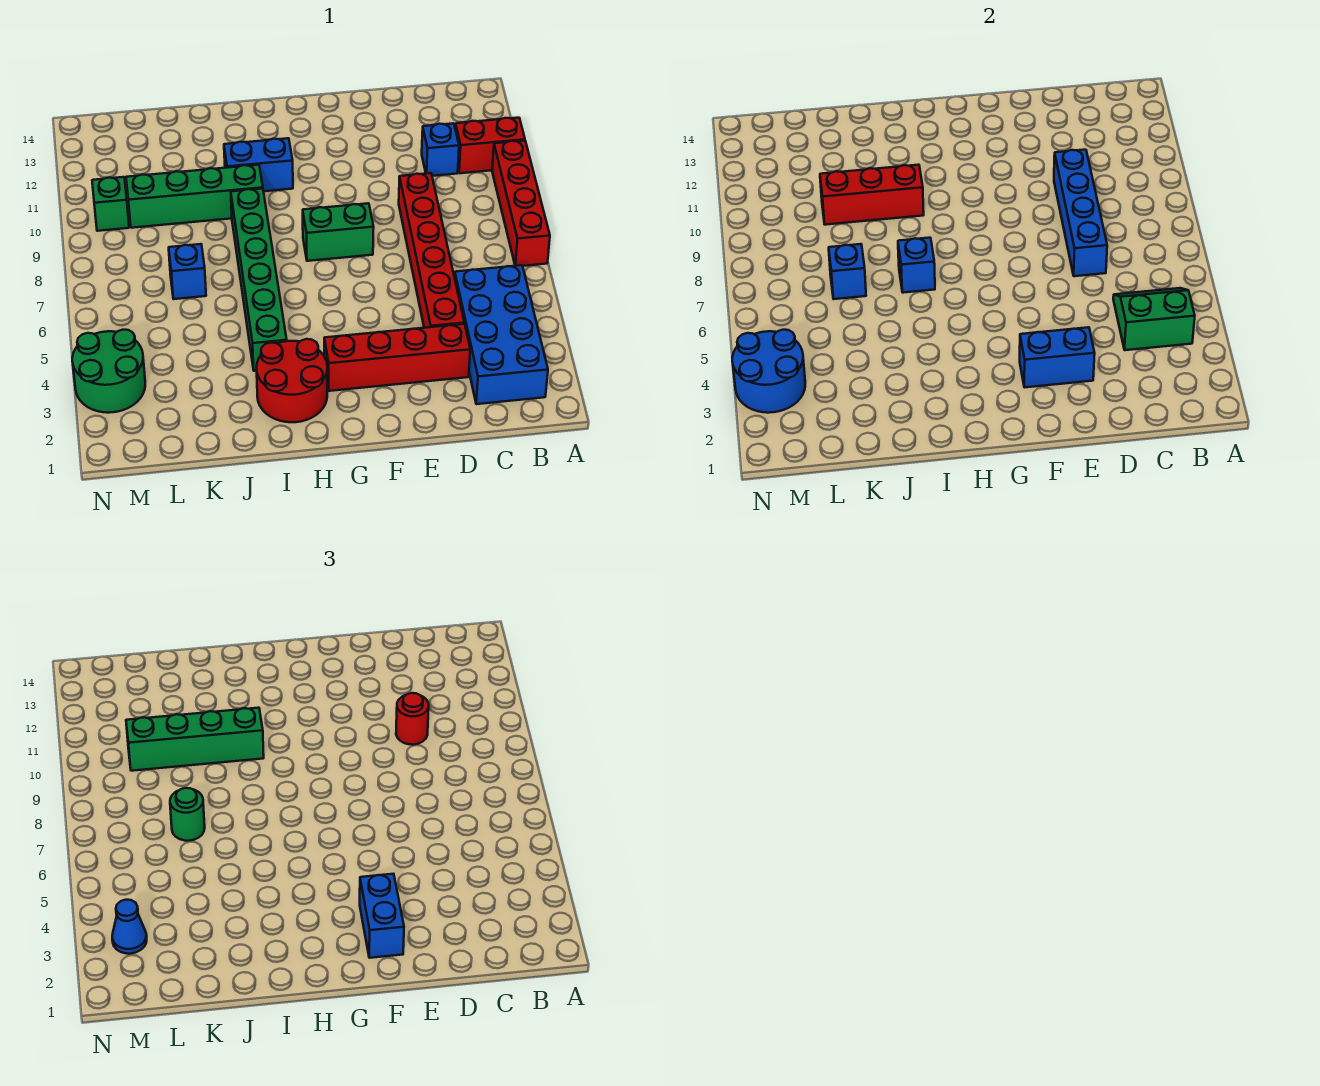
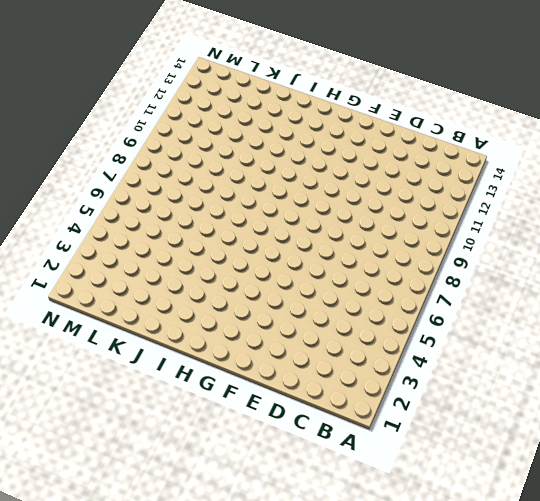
none -> red 1x4 brick [492,141,550,266]
none -> red 1x2 brick [455,118,525,173]
none -> blue 2x4 brick [455,265,548,404]

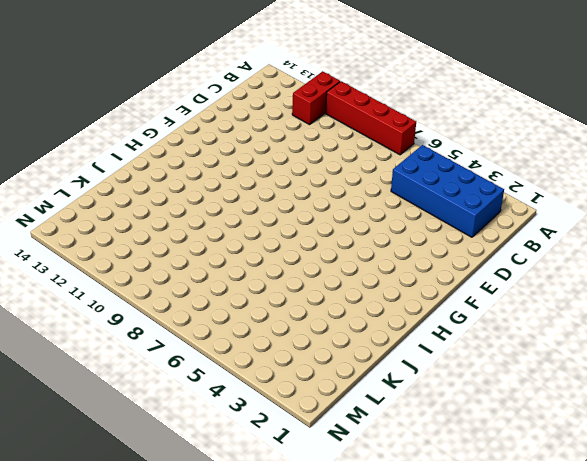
none -> blue 1x1 brick [422,123,459,176]
none -> red 1x4 brick [324,324,470,391]
none -> red 1x6 brick [399,173,464,328]

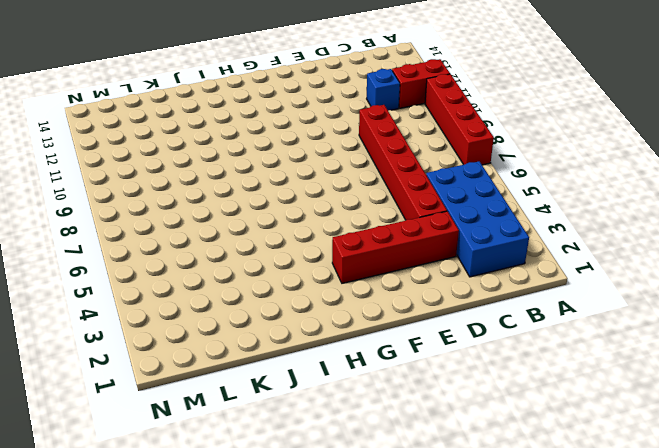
none -> green 1x2 brick [303,203,374,261]
none -> red 2x2 round brick [256,339,327,422]
none -> blue 1x2 brick [224,138,293,191]

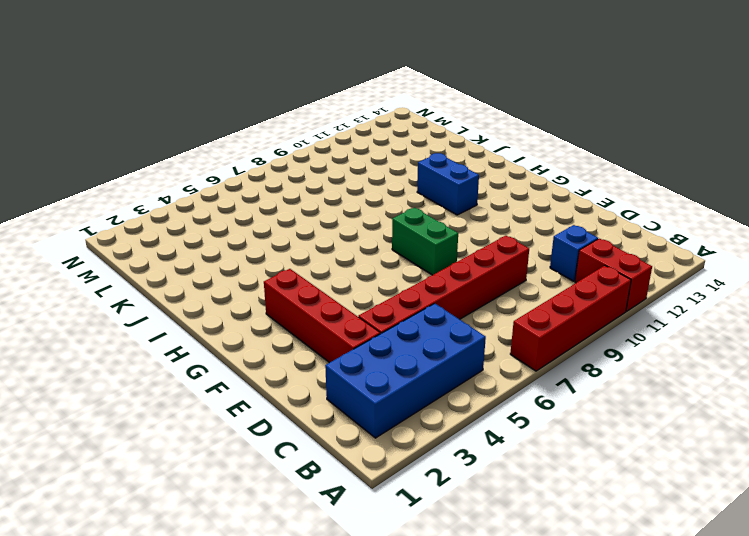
none -> red 2x2 round brick [256,339,327,422]
none -> green 1x6 brick [231,189,287,371]
none -> green 1x4 brick [126,165,263,228]

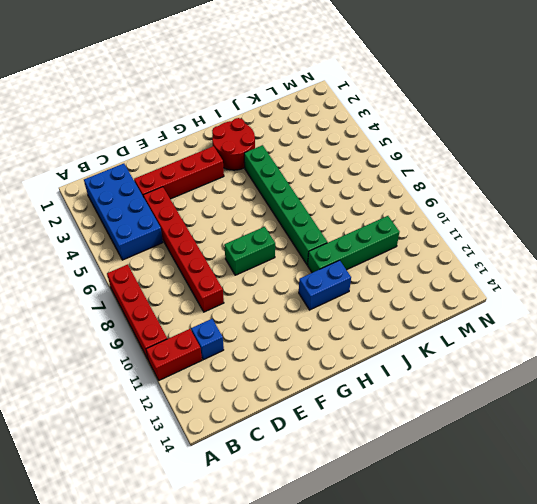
none -> blue 1x1 brick [169,244,206,299]
none -> green 2x2 round brick [72,330,145,413]
none -> green 1x1 brick [92,177,129,231]

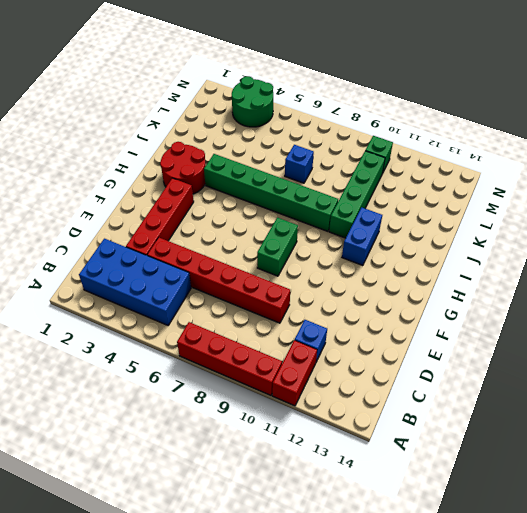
none -> green 2x2 slope [1113,288,1195,350]
none -> blue 1x4 brick [1054,150,1107,276]
none -> blue 1x2 brick [1020,327,1095,387]

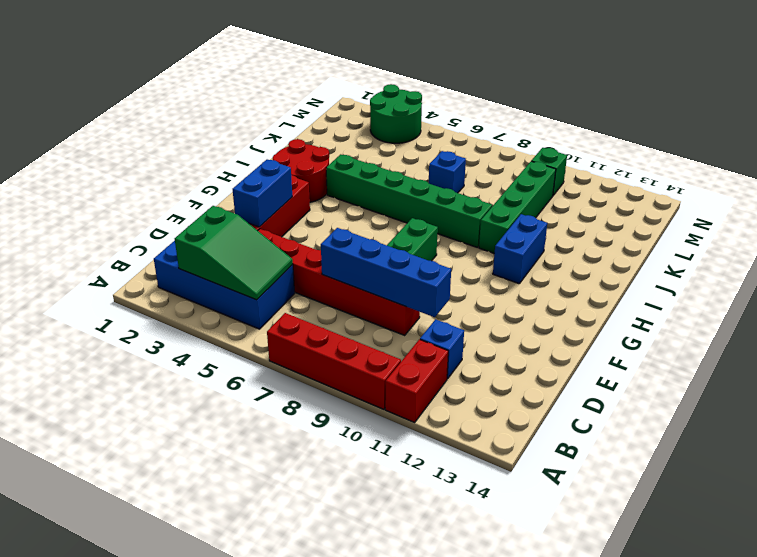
green 2x3 slope [175,206,293,300] -> green 2x2 slope [1113,288,1195,350]
none -> blue 1x1 brick [898,238,935,293]
none -> red 1x3 brick [820,165,924,225]
none -> blue 1x1 brick [829,244,866,299]

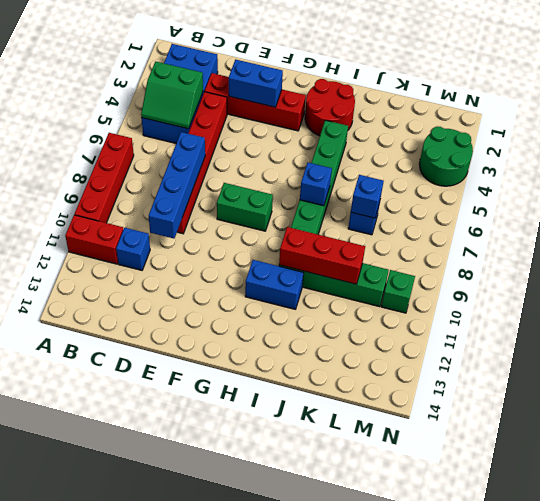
none -> blue 2x2 round brick [732,330,805,413]
none -> red 1x1 round brick [396,693,429,745]
none -> blue 1x2 brick [360,874,404,958]

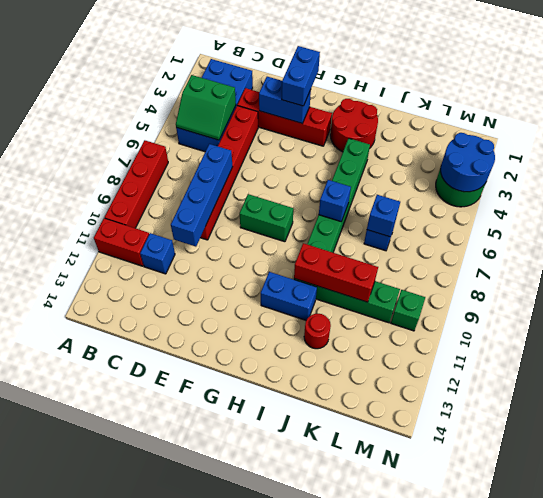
red 1x1 round brick [304,314,331,349] -> red 1x1 round brick moved to [396,693,429,745]
none -> green 1x4 brick [126,708,264,771]
none -> green 1x1 round brick [170,788,205,841]
none -> blue 1x1 cone [112,900,147,954]

